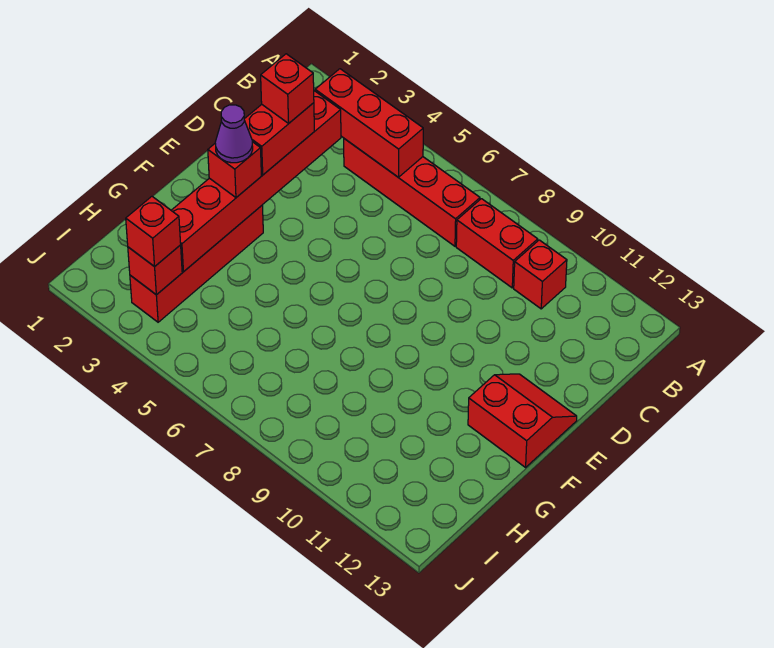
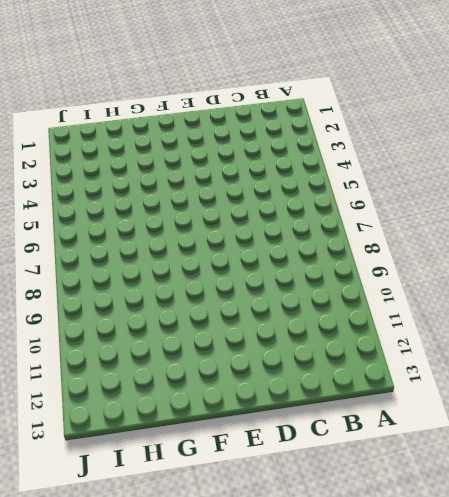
none -> red 1x4 brick [344,139,480,246]
none -> red 1x2 brick [456,199,538,288]
none -> red 1x1 brick [514,240,567,309]

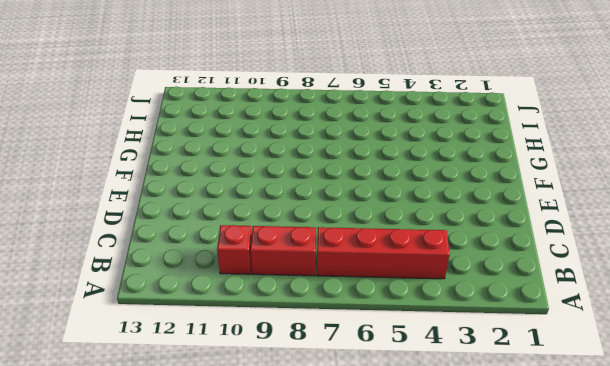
none -> red 2x2 slope [468,374,577,467]
none -> red 1x4 brick [130,206,263,322]
none -> red 1x3 brick [315,69,423,177]

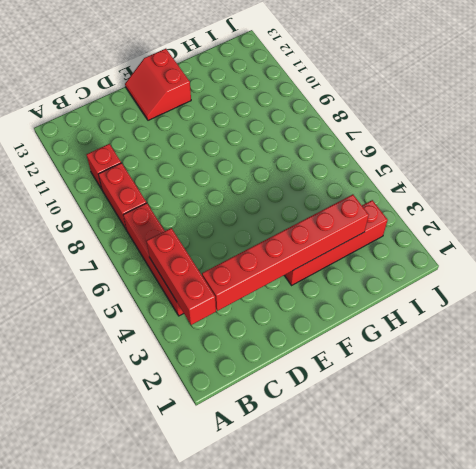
none -> red 1x1 brick [128,245,182,295]
none -> red 1x2 brick [244,103,314,175]
none -> red 1x1 brick [208,142,261,197]

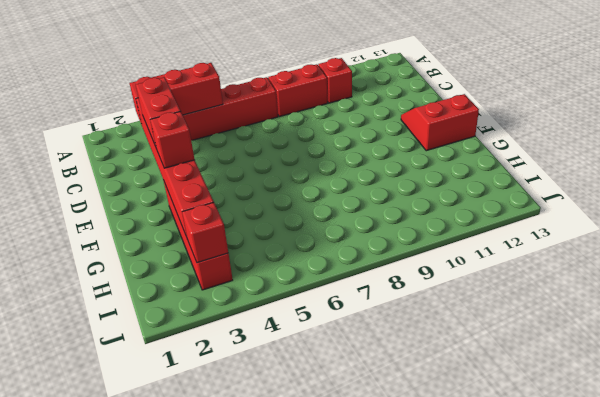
none -> red 1x1 brick [126,197,181,267]
none -> red 1x1 brick [261,54,314,123]
none -> purple 1x1 cone [215,105,253,163]

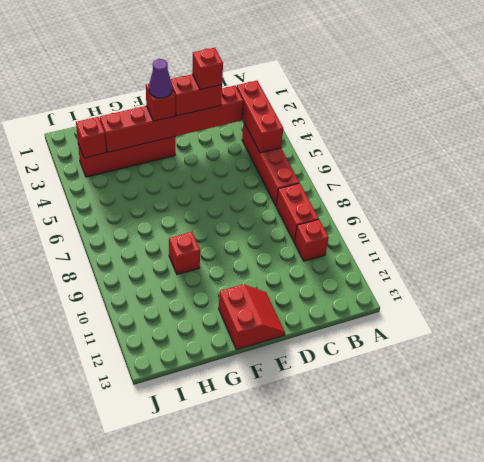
red 1x1 brick [169,232,200,274] -> red 1x1 brick moved to [126,197,181,267]

